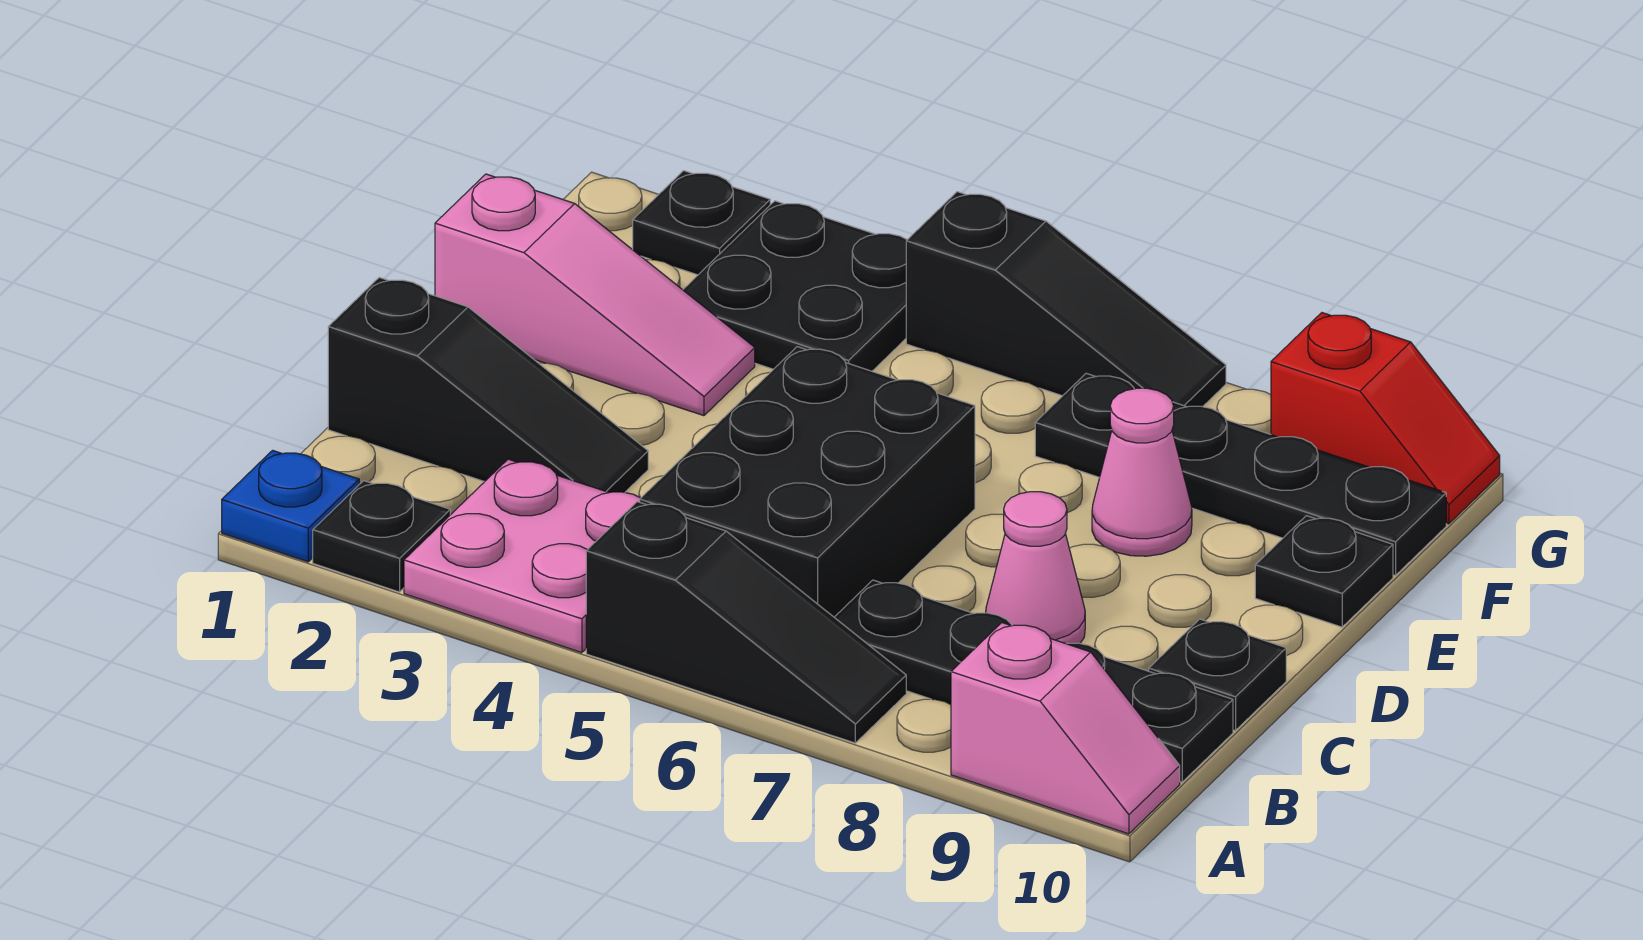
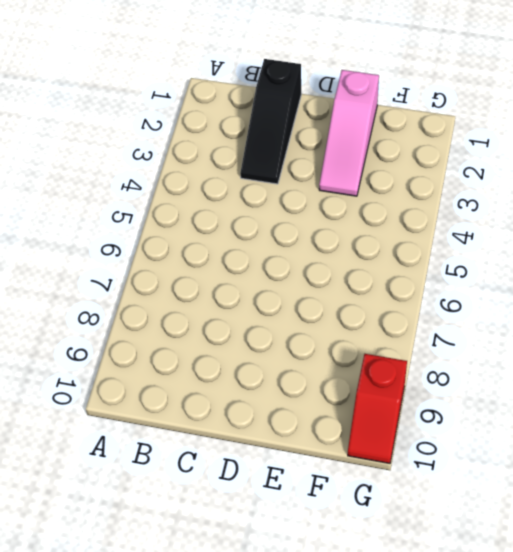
none -> blue 1x1 plate [222,450,359,562]
none -> black 1x1 plate [313,481,450,592]
none -> pink 2x2 plate [404,459,640,653]

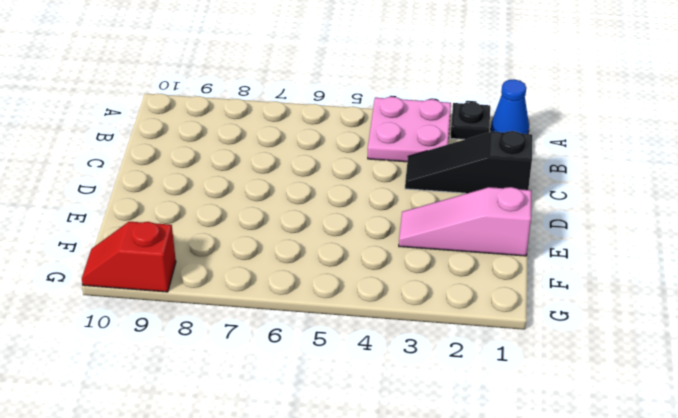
blue 1x1 cone [491,79,529,134] -> blue 1x1 plate [222,450,359,562]
none -> black 1x3 slope [586,502,906,743]
none -> pink 1x2 slope [951,623,1180,834]
none -> black 2x3 brick [640,347,975,617]

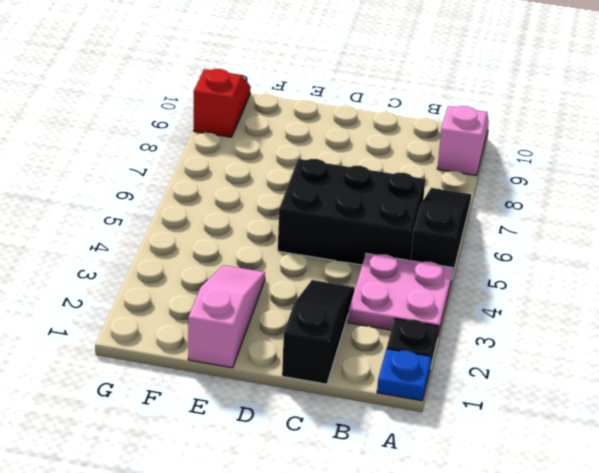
none -> black 1x4 plate [834,580,1233,782]
none -> pink 1x1 cone [986,492,1085,644]
none -> black 1x1 plate [1149,619,1286,731]

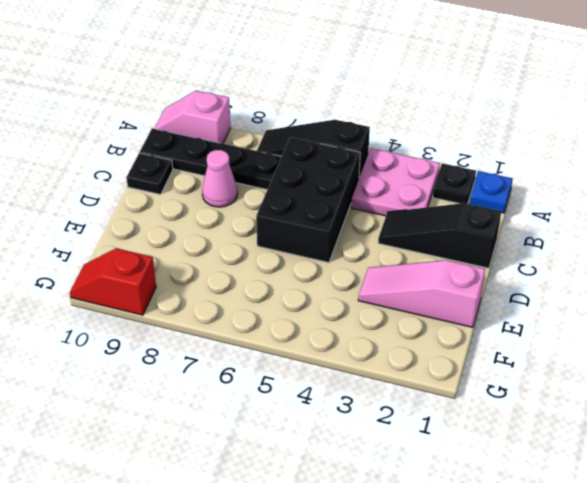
none -> pink 1x1 cone [1092,388,1192,556]
none -> black 1x1 plate [1255,516,1393,627]
none -> black 2x2 plate [683,201,907,371]

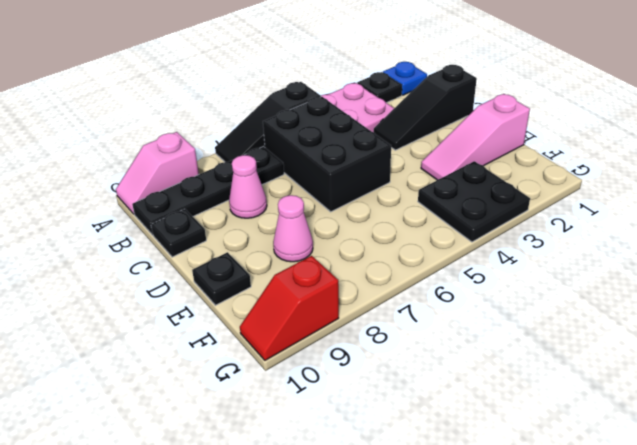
none -> black 1x4 plate [1035,373,1446,576]
none -> black 1x1 plate [633,171,770,275]
none -> black 1x3 slope [906,192,1226,407]

